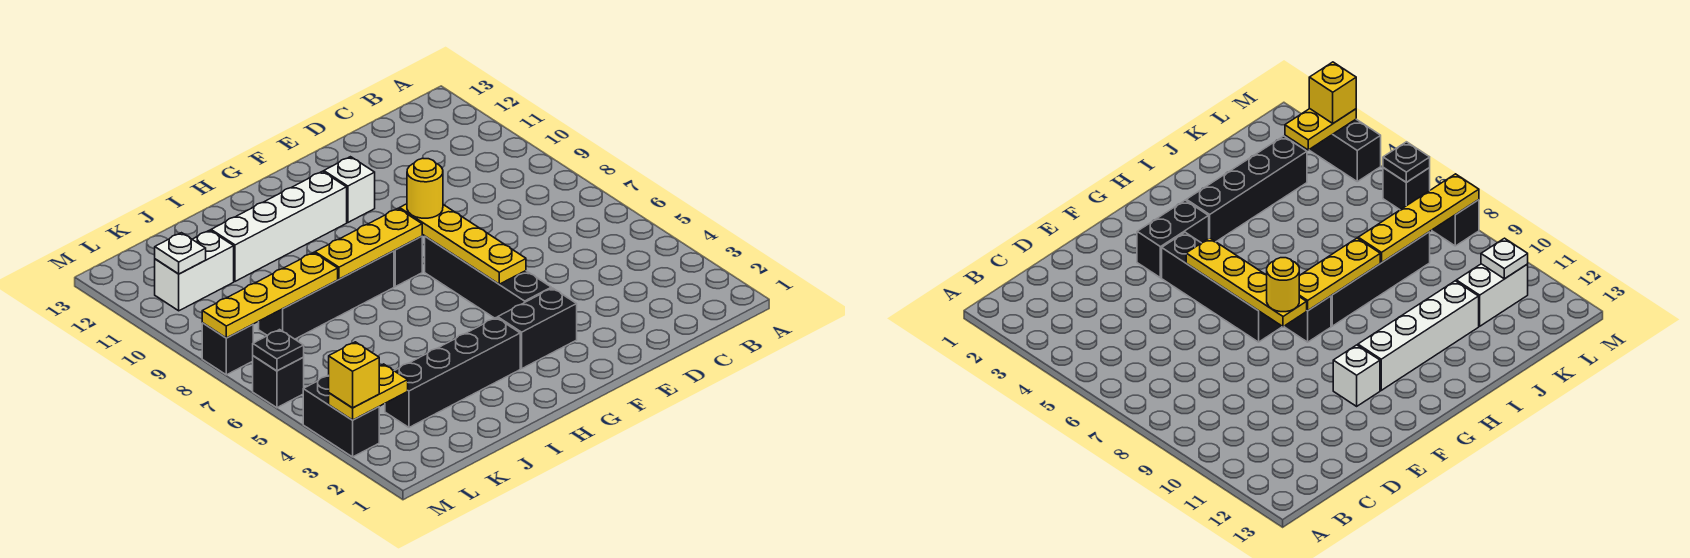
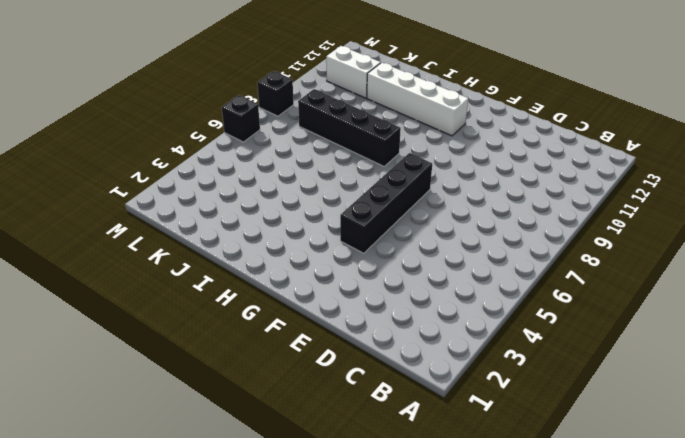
none -> black 1x2 brick [498,288,577,369]
none -> white 1x1 brick [324,157,375,222]
none -> black 1x1 brick [394,236,422,286]

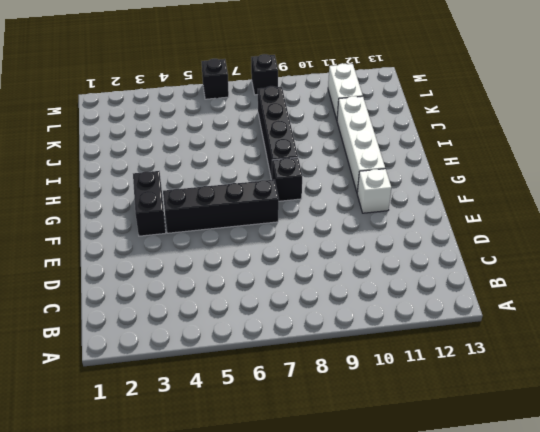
none -> black 1x4 brick [385,318,520,427]
none -> black 1x2 brick [303,375,379,457]
none -> yellow 1x4 plate [400,204,526,284]

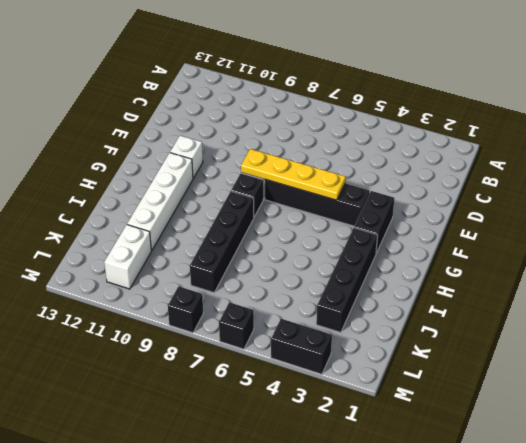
none -> yellow 1x3 plate [315,208,422,279]
none -> yellow 1x4 plate [202,252,338,338]
none -> yellow 1x2 plate [329,364,408,420]

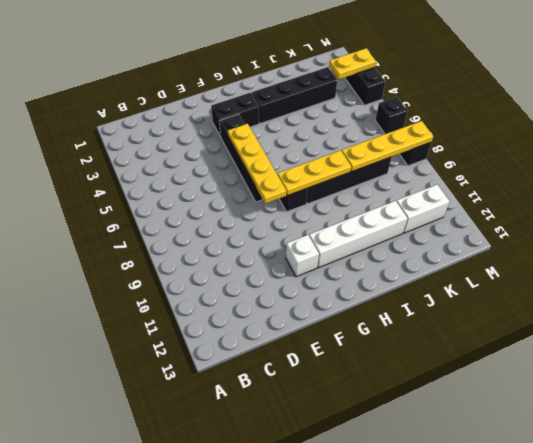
none -> white 1x1 plate [155,233,206,274]
none -> black 1x1 plate [253,330,304,371]
none -> yellow 1x1 round brick [407,159,443,218]

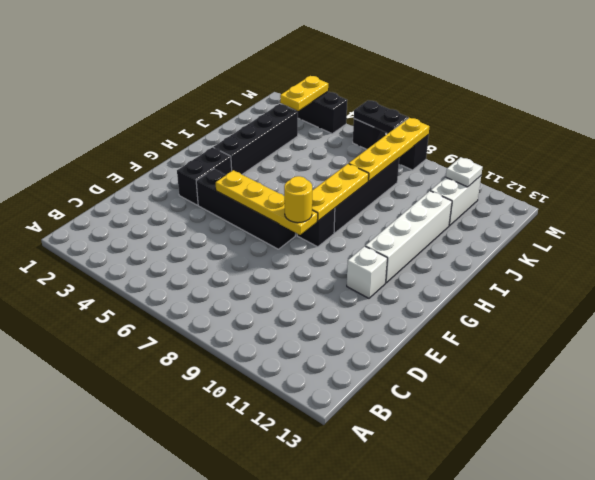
black 1x2 plate [354,100,408,133] -> black 1x1 plate [253,330,304,371]
none -> yellow 1x1 brick [329,342,379,408]

